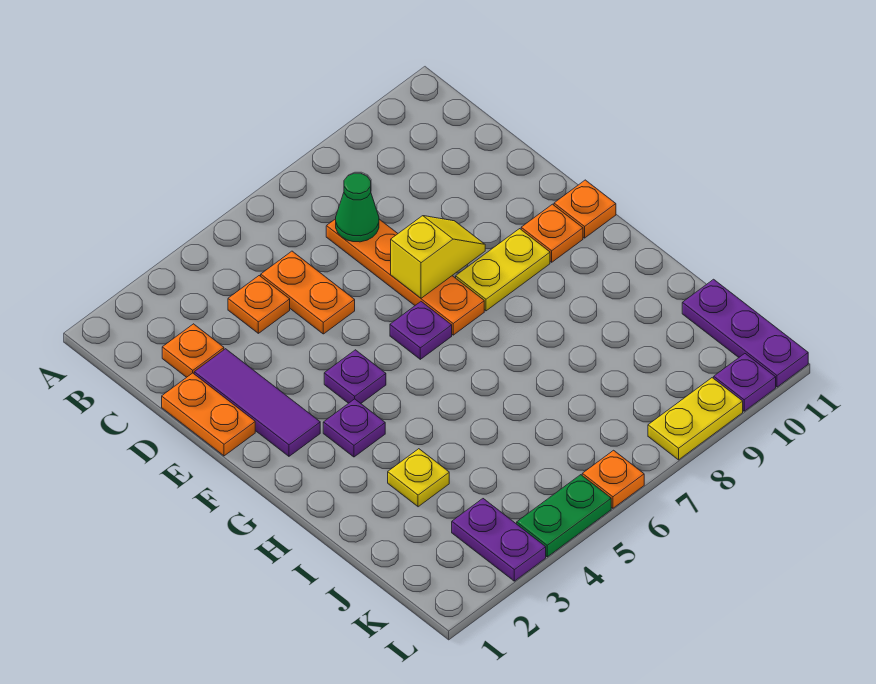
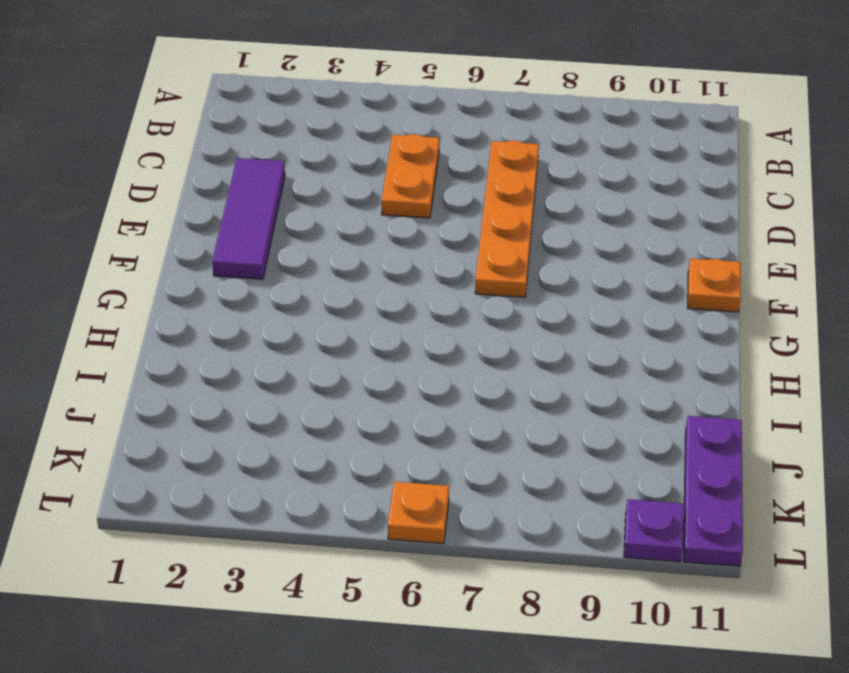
none -> orange 1x1 plate [162,324,224,377]
none -> orange 1x1 plate [228,276,290,333]
none -> orange 1x2 plate [162,373,255,456]

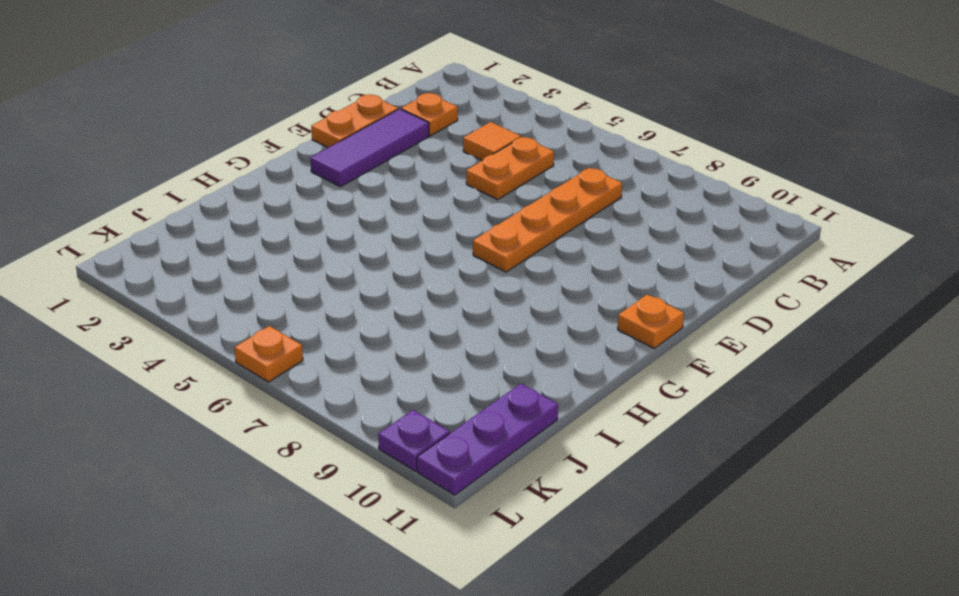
orange 1x1 tile [463,122,521,160] -> orange 1x1 plate [228,276,290,333]
none -> purple 1x1 plate [324,350,386,403]
none -> purple 1x1 plate [390,302,452,359]
none -> yellow 1x2 plate [456,229,550,311]

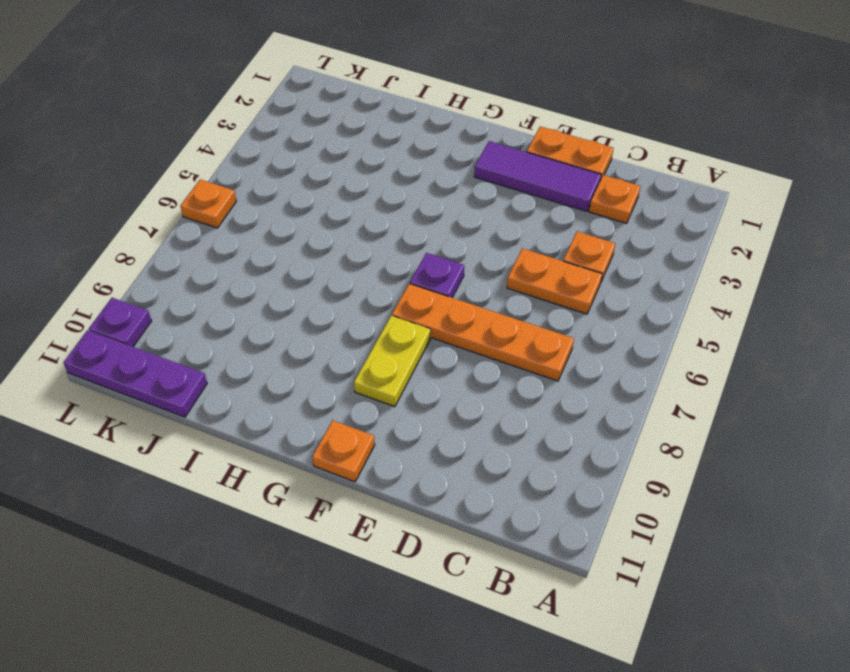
none -> purple 1x1 plate [324,350,386,403]
none -> orange 1x1 plate [521,204,583,262]
none -> purple 1x1 plate [323,399,385,457]

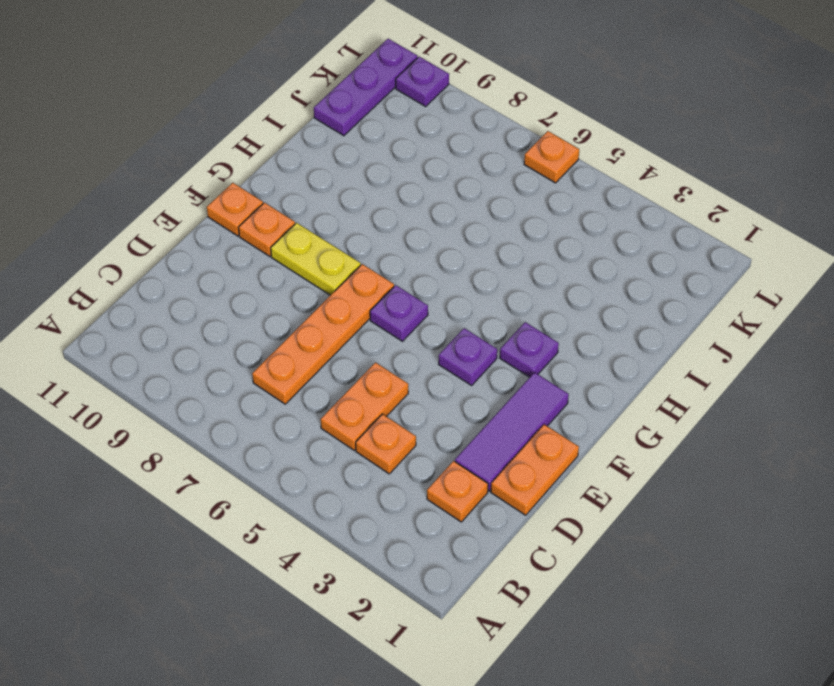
none -> yellow 1x1 plate [388,449,449,507]
none -> purple 1x2 plate [452,499,546,581]
none -> green 1x2 plate [517,475,611,557]

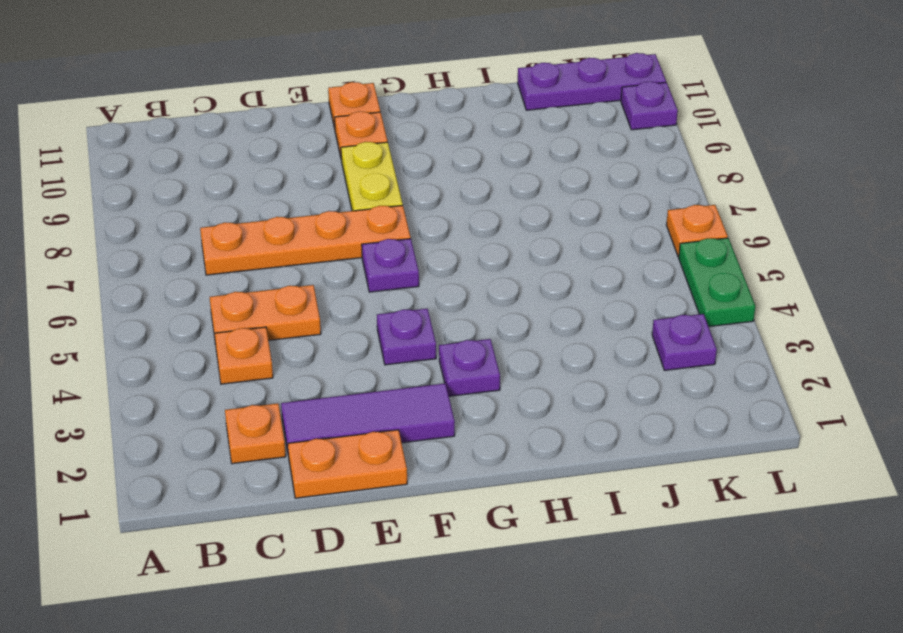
purple 1x1 plate [652,314,717,370] -> purple 1x2 plate [452,499,546,581]
none -> yellow 1x1 plate [388,449,449,507]
none -> yellow 1x2 plate [648,378,743,460]
none -> green 1x1 cone [336,173,379,242]

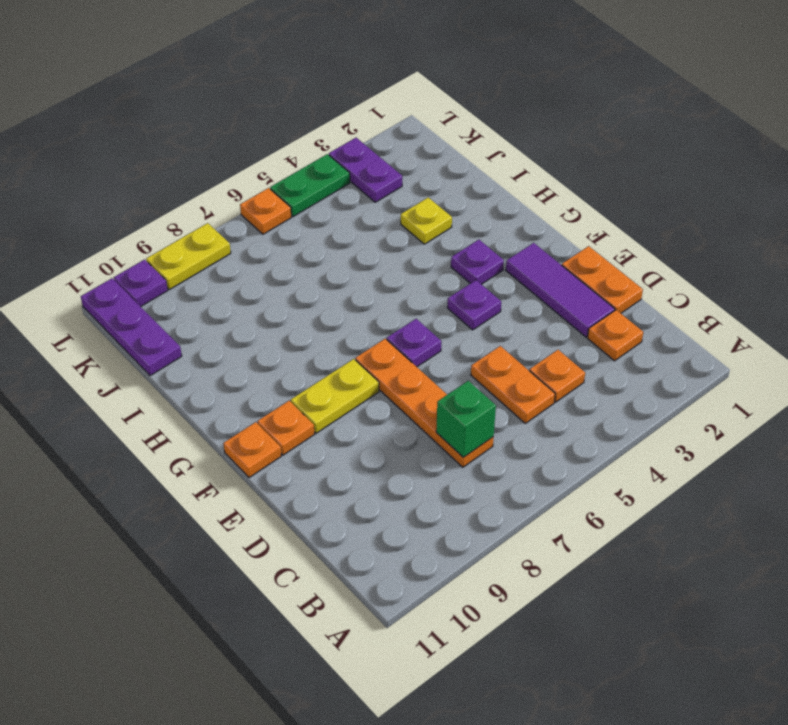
green 1x1 brick [436,381,496,457] -> green 1x1 cone [336,173,379,242]
none -> yellow 1x2 slope [391,216,485,298]

